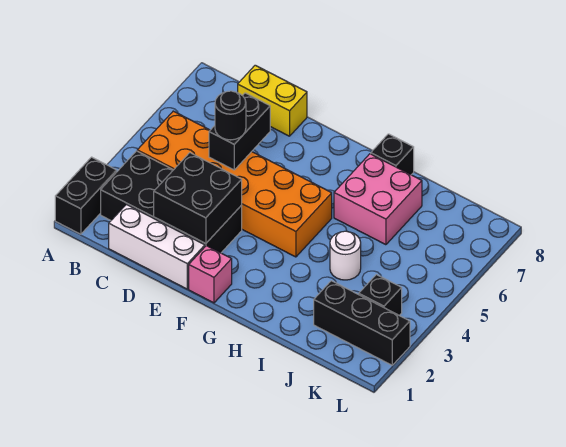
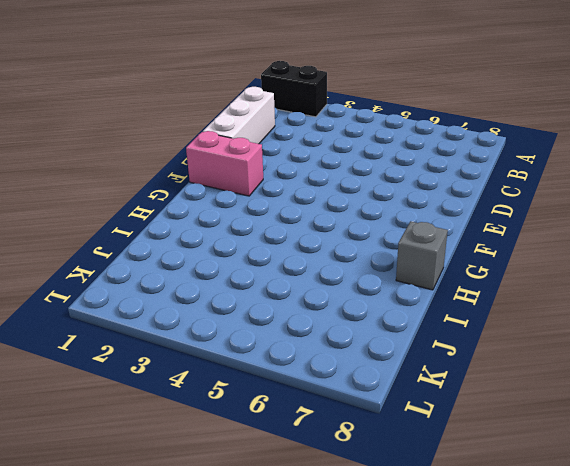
pink 1x2 brick [186,131,263,196] -> pink 1x1 brick [189,246,232,303]
grey 1x1 brick [396,221,448,290] -> black 1x1 brick [371,134,414,175]
none -> black 2x4 brick [101,151,242,253]
none -> orange 2x6 brick [137,111,332,257]
none -> yellow 1x2 brick [238,65,307,136]

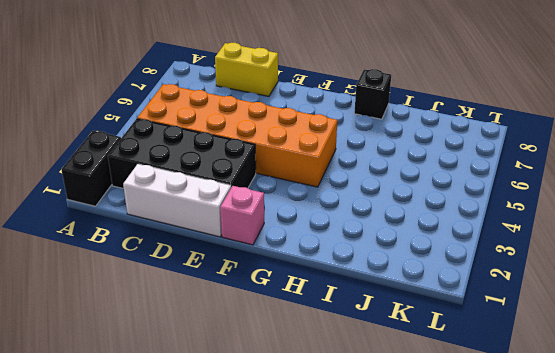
none -> pink 2x2 brick [334,154,422,245]
none -> white 1x1 round brick [330,231,361,280]
none -> black 1x3 brick [314,281,410,365]

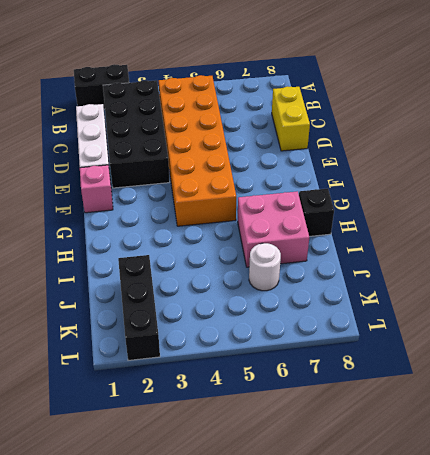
white 1x1 round brick [249,243,281,291] -> white 1x1 round brick moved to [330,231,361,280]
none -> black 1x1 brick [359,274,402,315]
none -> black 2x2 brick [154,153,242,244]
none -> black 1x2 brick [209,93,270,170]

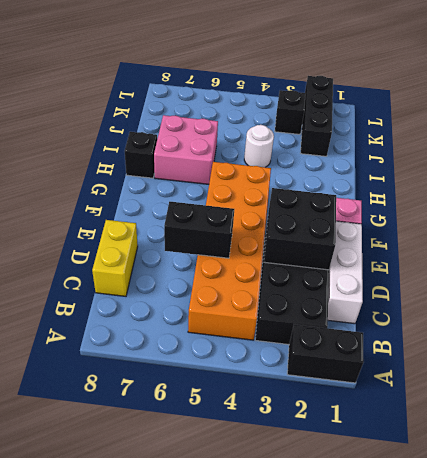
none -> black 1x1 round brick [215,91,246,140]

